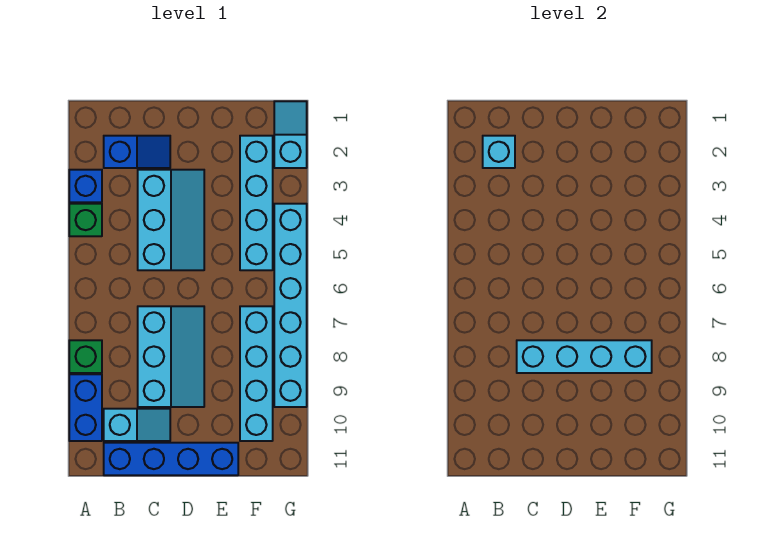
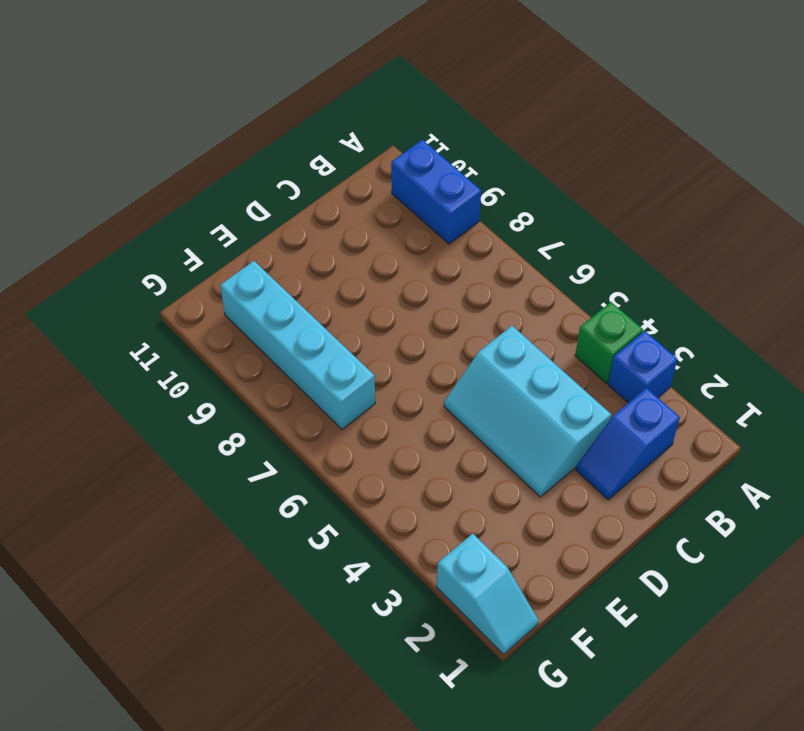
none -> green 1x1 brick [69,340,102,373]
none -> cyan 1x2 slope [104,409,170,441]
none -> blue 1x4 brick [104,443,238,475]

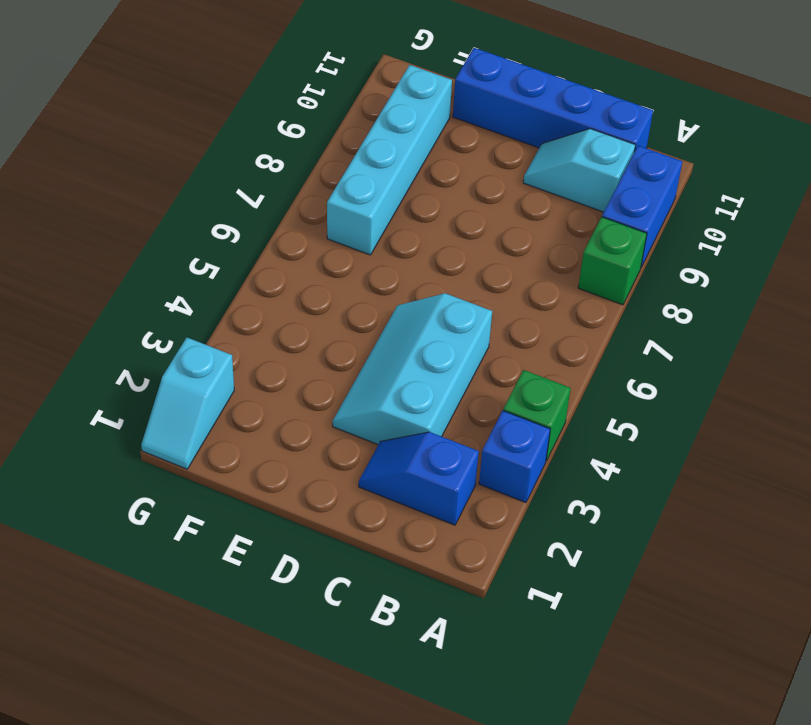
none -> cyan 2x3 slope [138,306,204,407]
none -> cyan 1x4 brick [240,136,273,270]
none -> cyan 1x6 brick [274,204,307,407]

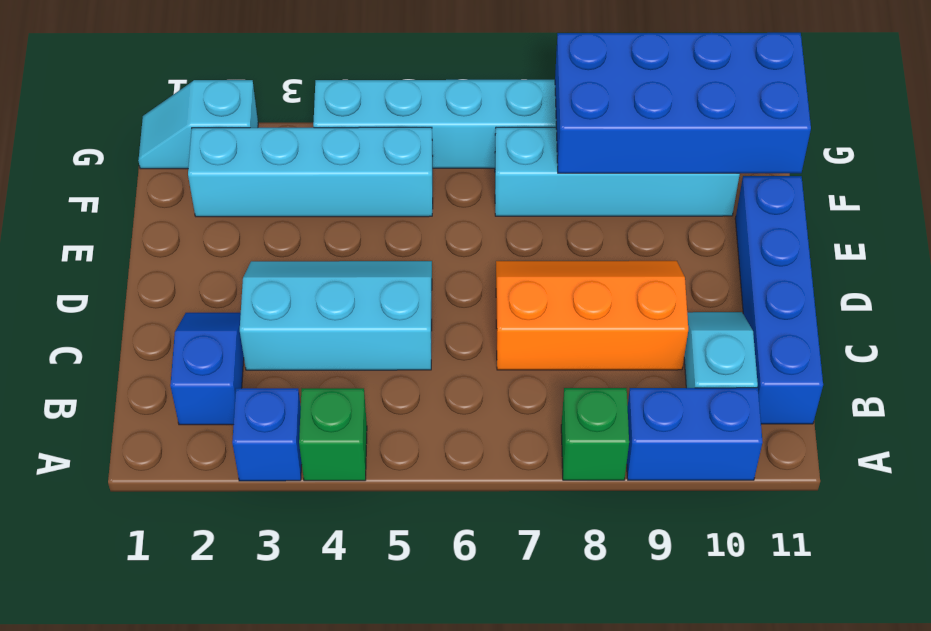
orange 2x3 slope [496,261,688,370] -> cyan 2x3 slope [138,306,204,407]
blue 2x4 brick [555,33,811,174] -> cyan 1x4 brick [517,340,652,373]
none -> cyan 1x1 brick [483,136,515,168]

